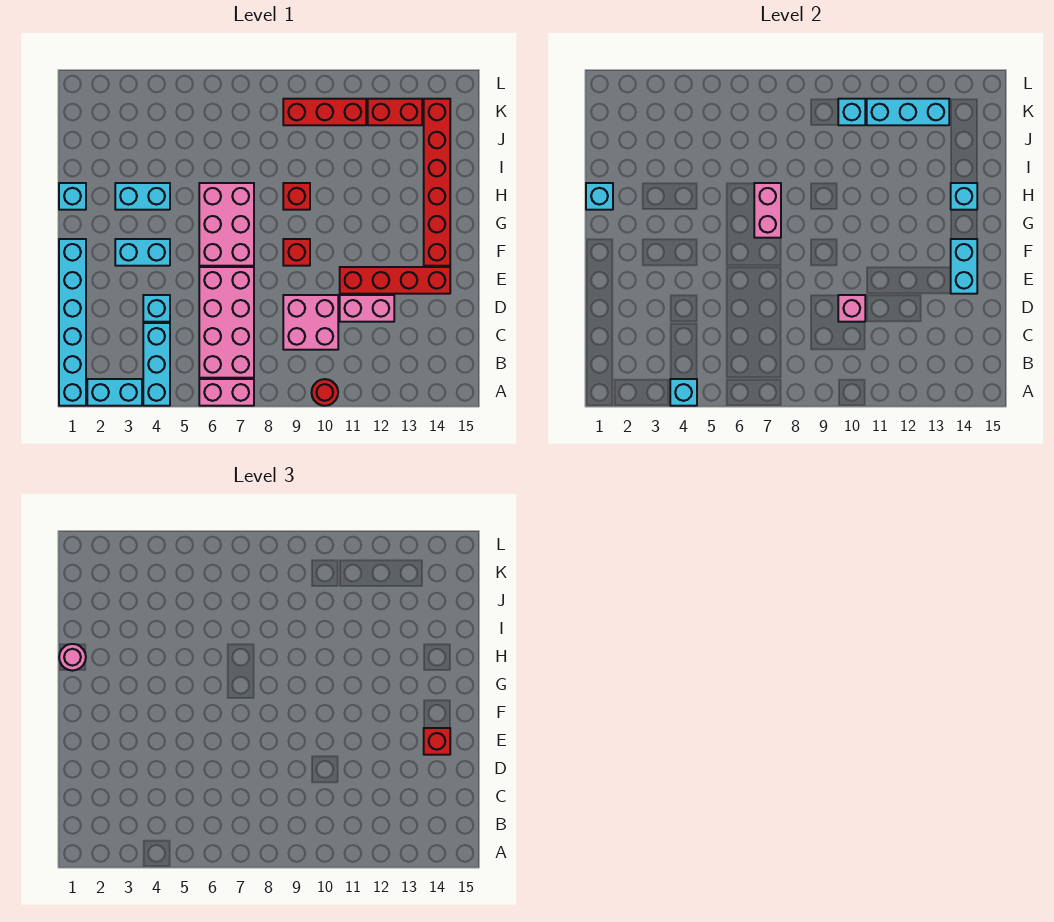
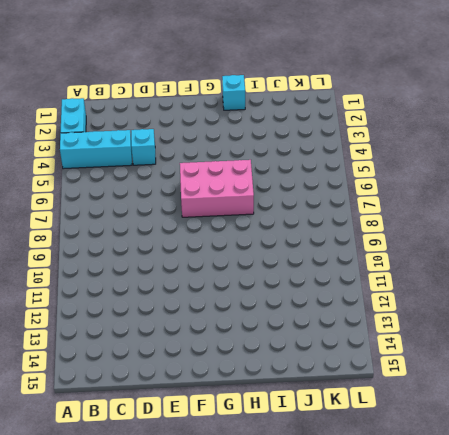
none -> cyan 1x6 brick [59,239,86,406]
none -> pink 1x2 brick [199,379,254,406]
none -> red 1x1 round brick [312,379,338,406]

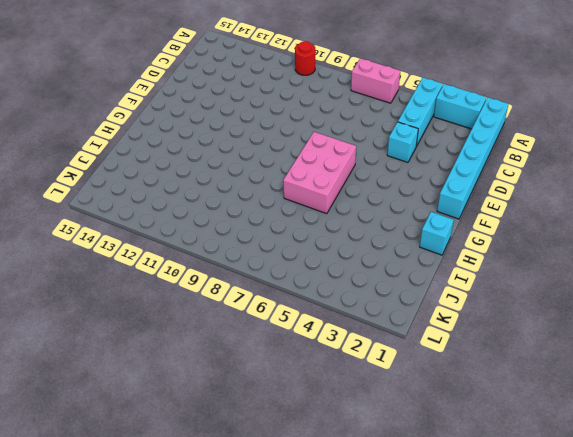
none -> pink 2x4 brick [199,267,254,378]
none -> pink 2x2 brick [283,295,338,350]
none -> pink 1x2 brick [340,295,394,322]

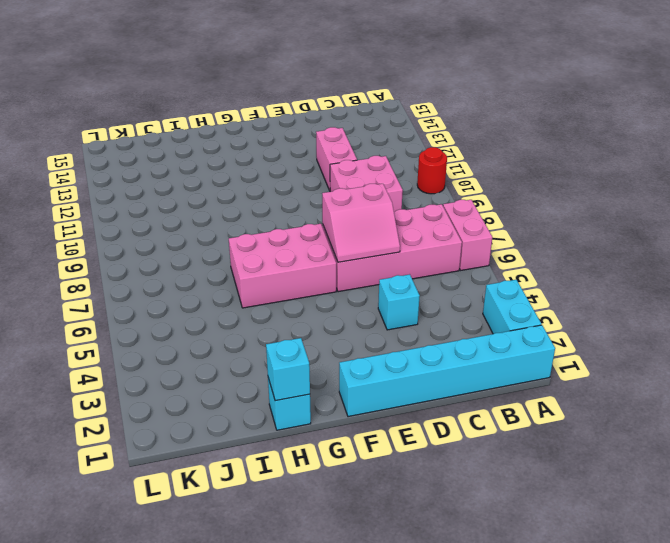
pink 2x2 slope [322,184,400,262] -> none
none -> cyan 1x3 brick [143,323,170,406]
none -> red 1x4 brick [340,267,450,294]
none -> cyan 1x2 brick [115,239,170,266]

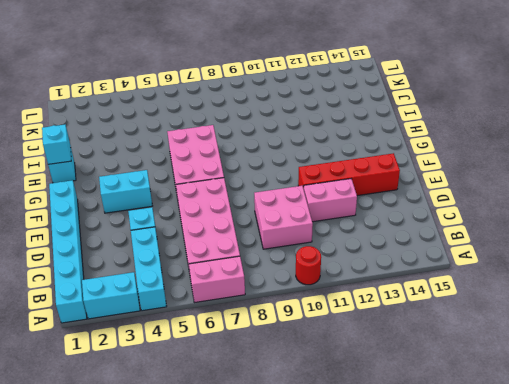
none -> red 1x1 brick [283,239,310,266]
none -> red 1x6 brick [424,99,450,266]
none -> cyan 1x2 brick [115,183,170,210]

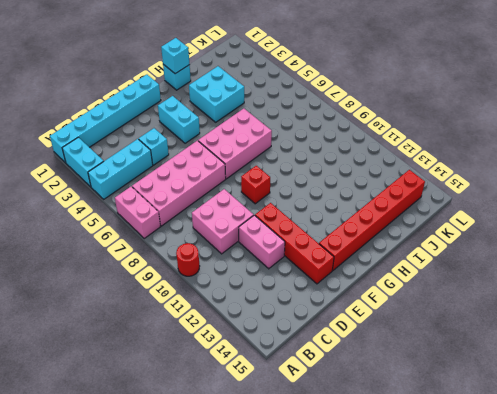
cyan 2x2 brick [189,66,244,122] -> cyan 1x2 brick [115,183,170,210]
none -> red 1x1 brick [283,183,310,210]
none -> red 1x3 brick [283,99,366,125]
none -> red 1x2 brick [368,99,422,125]

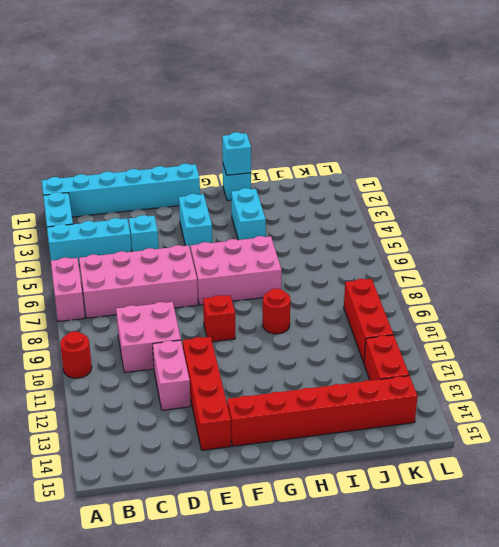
red 1x1 round brick [262,289,290,334] -> red 1x1 brick [283,183,310,210]
none -> cyan 1x1 brick [670,379,697,406]
none -> pink 1x1 brick [838,295,865,322]
none -> cyan 1x2 brick [951,239,977,294]

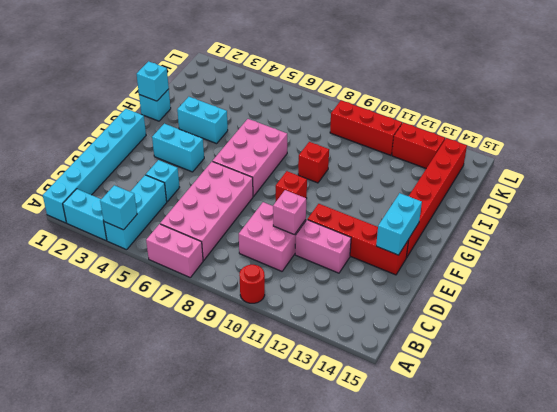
none -> pink 1x2 brick [754,183,781,238]
none -> cyan 1x1 brick [951,183,977,210]
none -> cyan 1x1 brick [838,99,865,125]

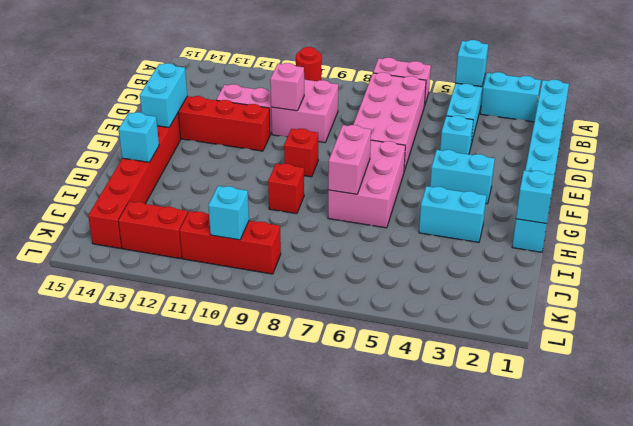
none -> cyan 1x3 brick [867,99,949,125]
none -> red 1x1 brick [424,728,450,755]
none -> pink 1x1 round brick [59,644,86,671]

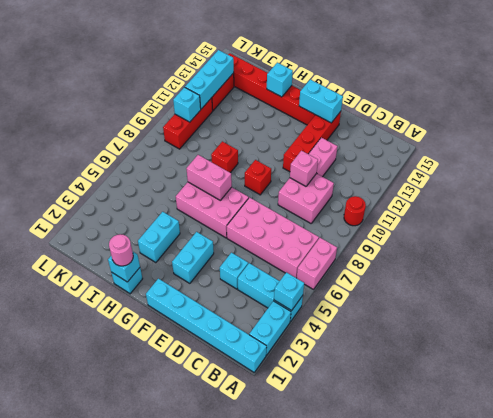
none -> red 1x1 brick [424,728,450,755]

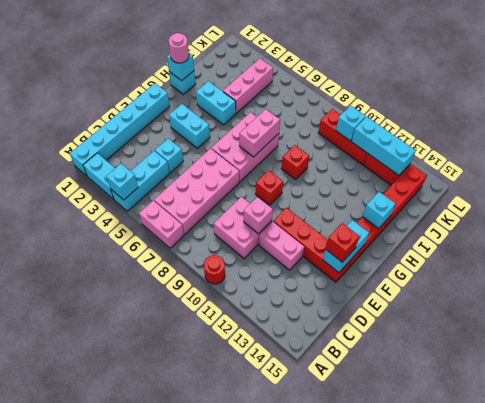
pink 1x3 brick [223,59,273,113] -> none

